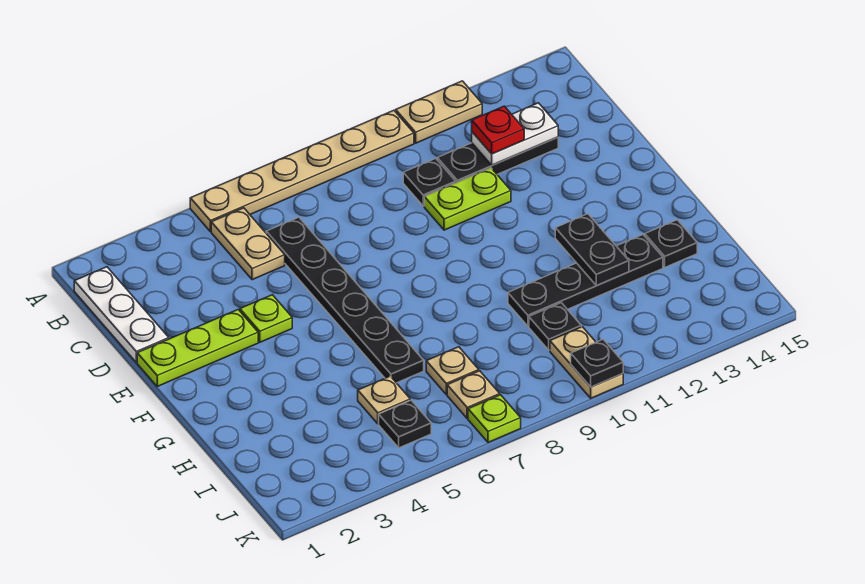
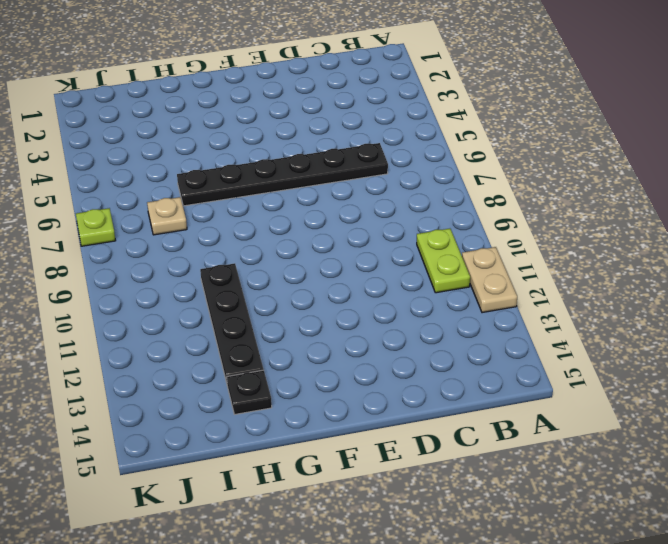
lime 1x2 plate [417,229,470,293] -> lime 1x2 plate moved to [424,168,511,230]
none -> tan 1x6 plate [190,110,414,231]
none -> white 1x3 plate [74,267,169,362]
none -> tan 1x2 plate [211,208,285,280]

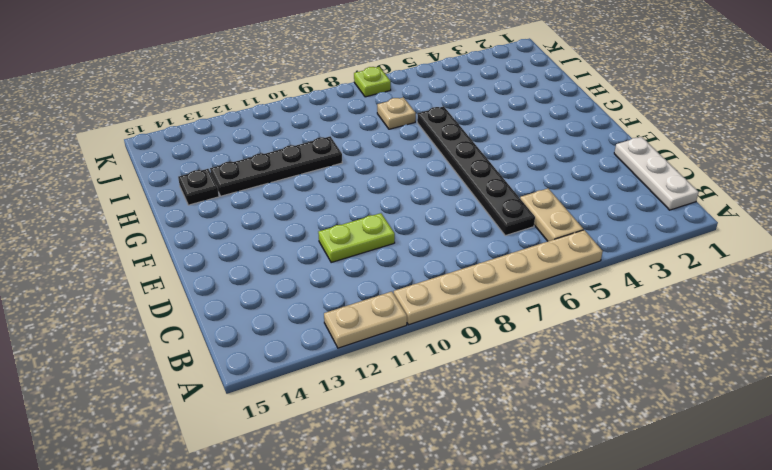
none -> black 1x1 plate [403,158,456,206]
none -> black 1x3 plate [438,137,558,182]
none -> lime 1x3 plate [137,310,258,386]

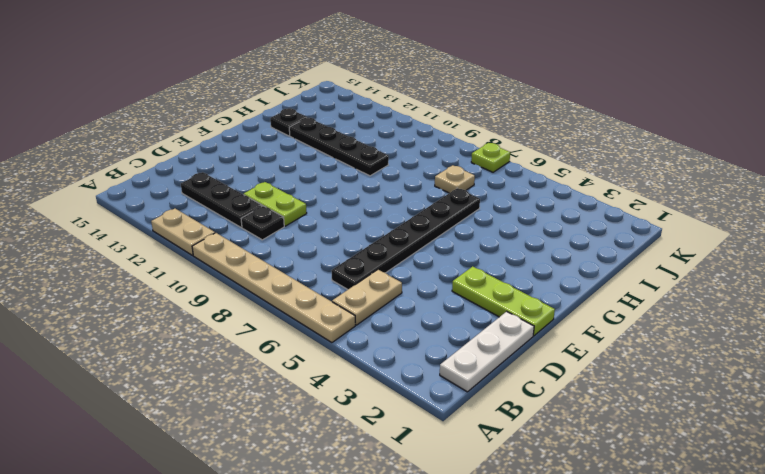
none -> lime 1x1 plate [240,295,292,342]
none -> tan 1x1 plate [358,376,410,424]
none -> black 1x1 plate [529,303,581,350]

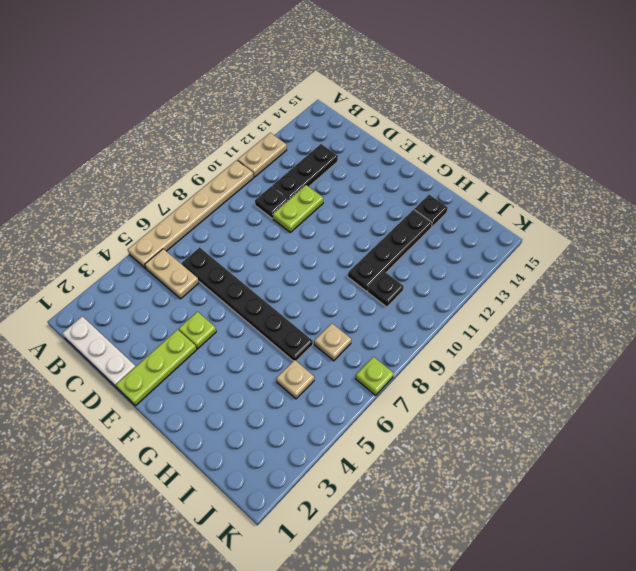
none -> black 1x1 plate [379,400,431,448]
none -> tan 1x1 plate [447,371,500,418]
none -> tan 1x2 plate [550,327,623,398]

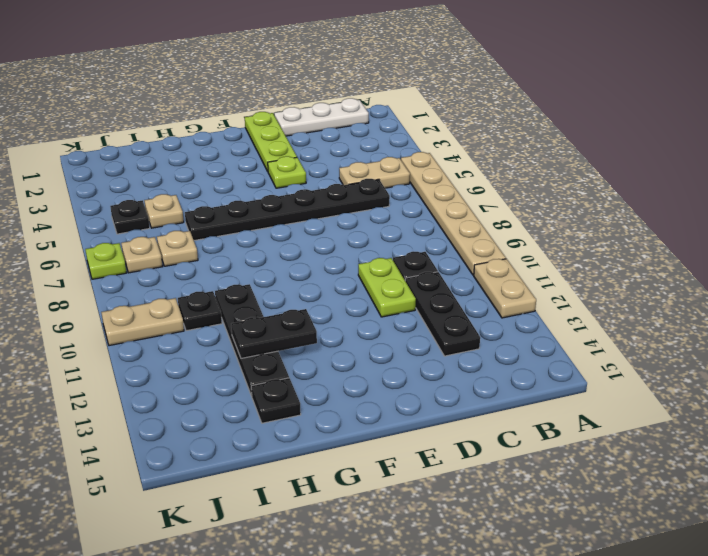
none -> white 1x2 plate [472,103,558,165]
none -> black 1x1 plate [571,339,623,387]
none -> red 1x1 plate [472,106,524,154]

